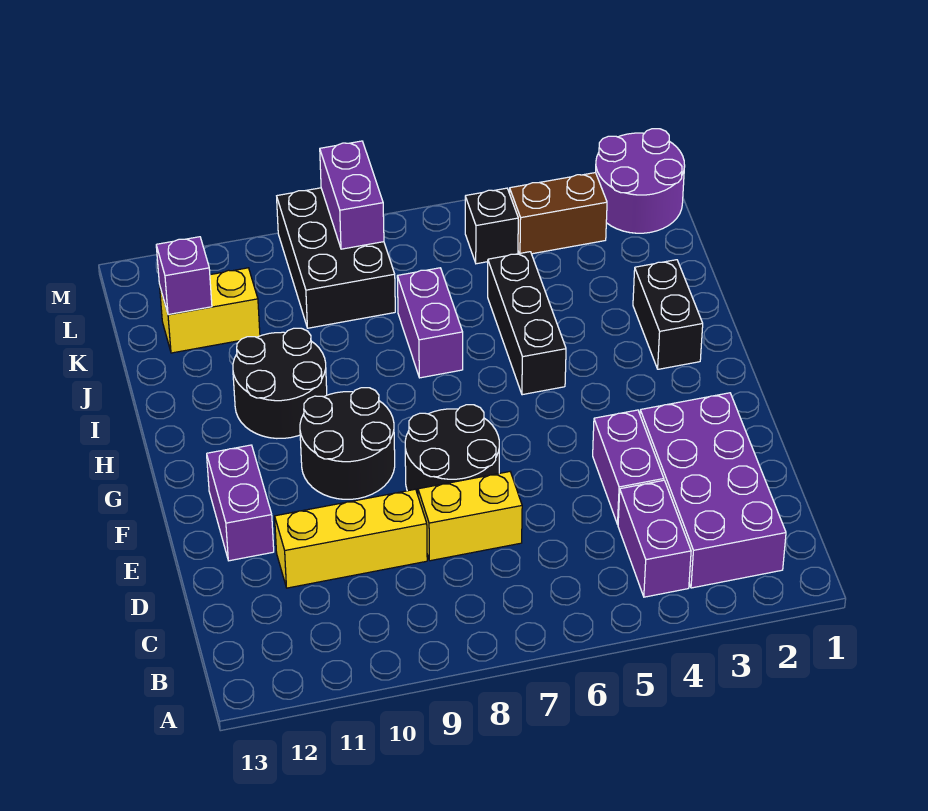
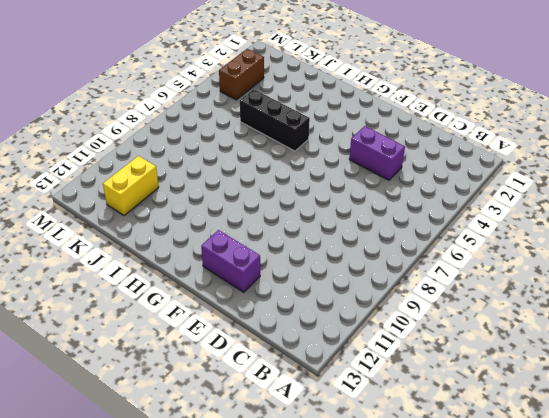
none -> purple 2x4 brick [640,393,786,588]
none -> purple 1x2 brick [618,480,691,597]
none -> yellow 1x2 brick [418,472,522,561]

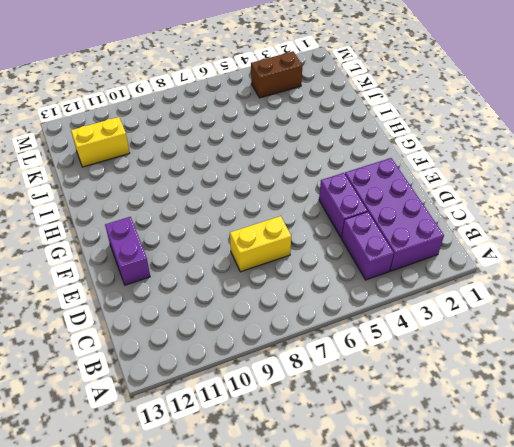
none -> yellow 1x3 brick [275,489,427,588]
none -> black 2x2 round brick [405,405,499,495]
none -> black 2x2 round brick [300,388,395,499]

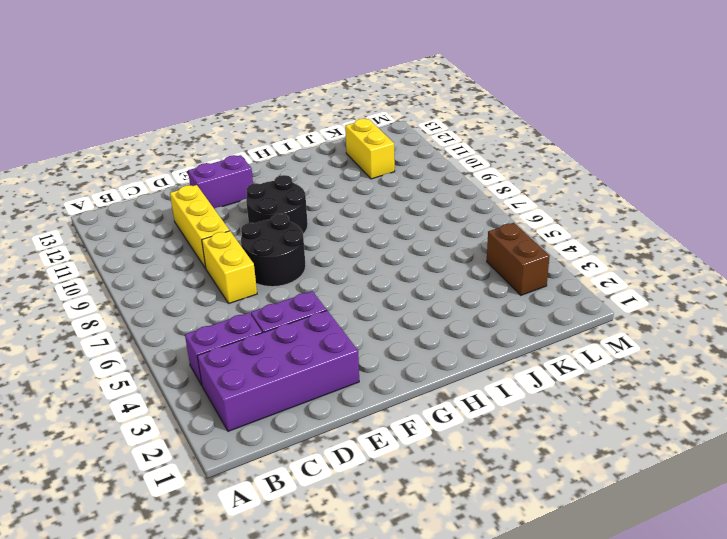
none -> black 1x2 brick [633,260,703,369]
none -> black 1x3 brick [488,252,566,395]
none -> black 2x2 round brick [233,328,327,438]

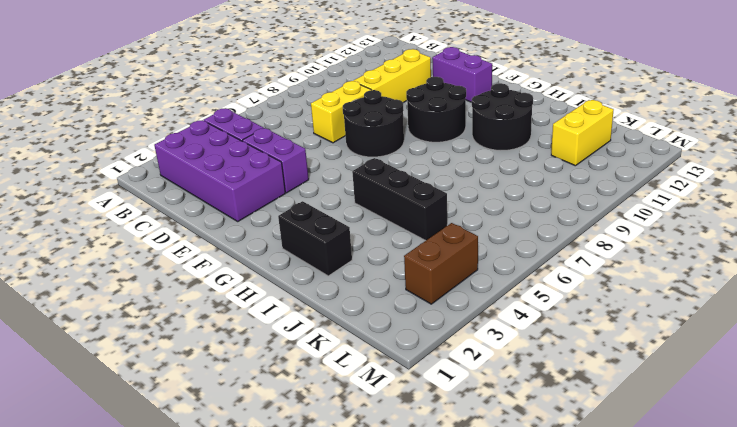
none -> purple 1x2 brick [397,268,463,378]
none -> black 2x3 brick [277,188,395,328]
none -> purple 2x2 round brick [596,129,685,233]

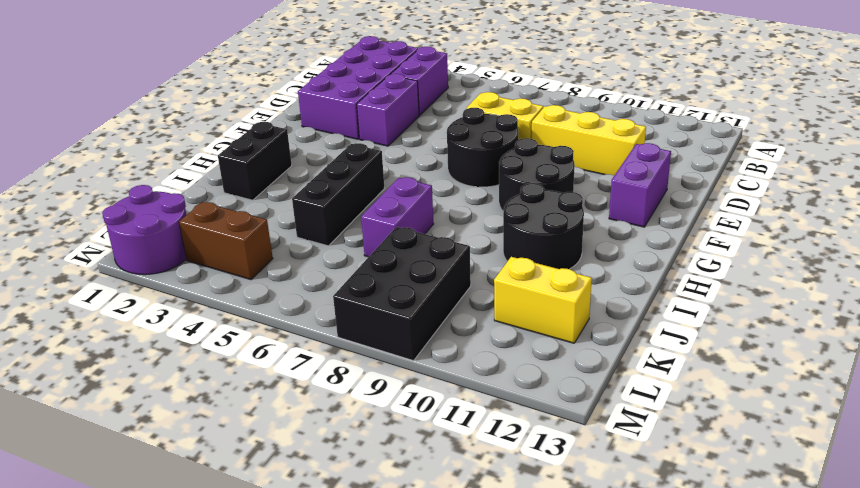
none -> black 1x1 brick [465,188,518,264]
none -> purple 1x1 brick [156,237,212,315]
none -> purple 1x2 brick [320,141,384,249]

